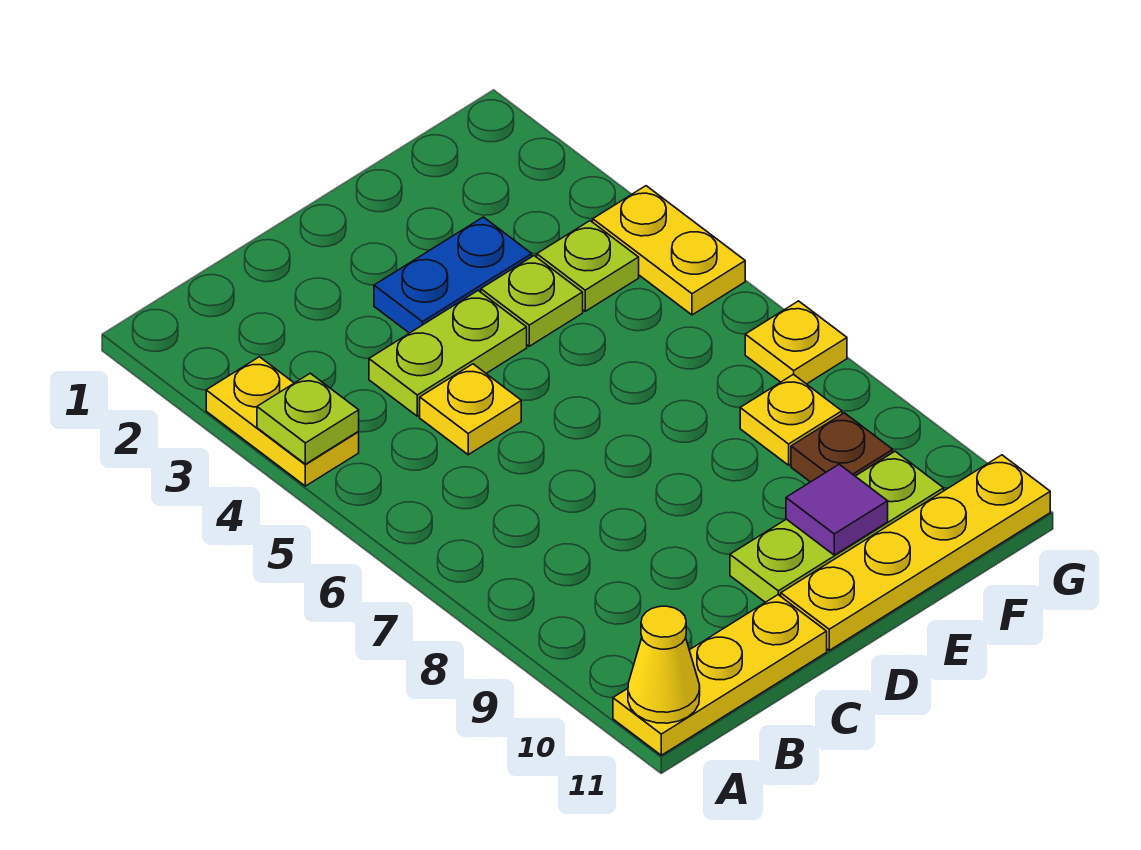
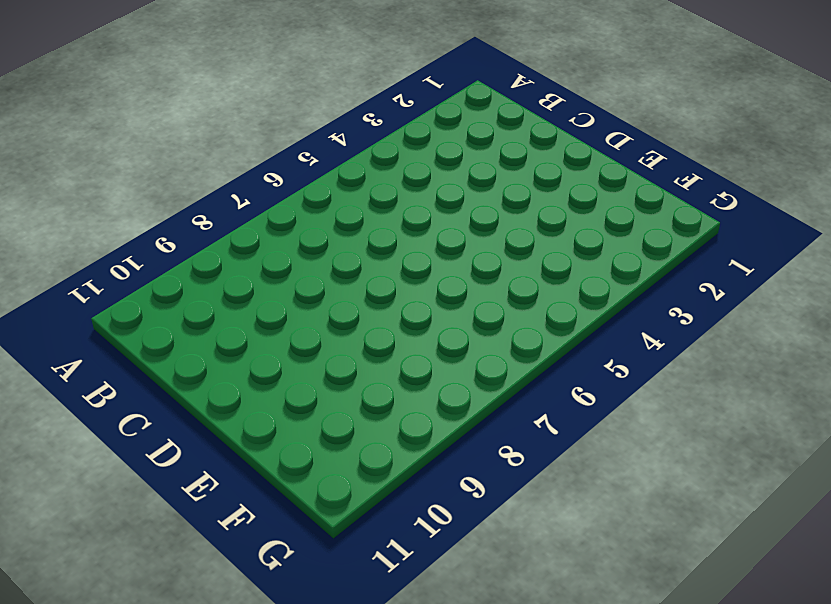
none -> yellow 1x2 plate [206,357,359,486]
none -> yellow 1x3 plate [613,595,827,755]
none -> lime 1x2 plate [369,291,527,416]

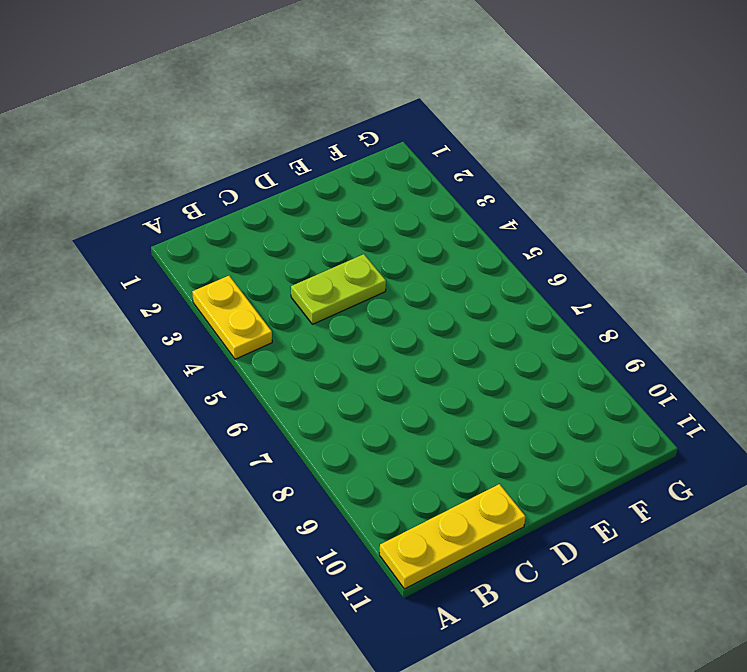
none -> yellow 1x1 plate [420,364,521,455]
none -> blue 1x2 plate [374,217,532,333]
none -> lime 1x3 plate [730,451,944,602]

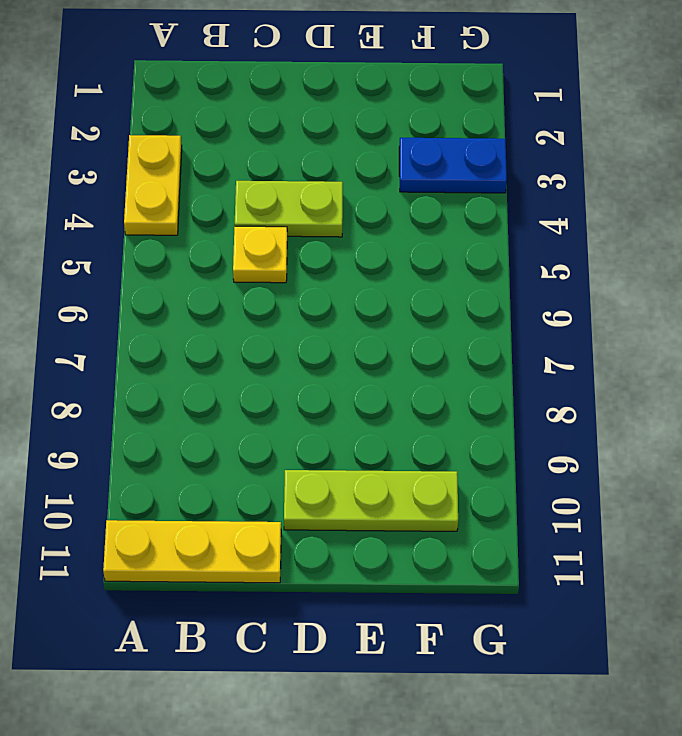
blue 1x2 plate [399,138,507,193] -> blue 1x2 plate moved to [374,217,532,333]
none -> yellow 1x4 plate [781,455,1050,650]
none -> lime 1x1 plate [481,256,583,346]
none -> lime 1x1 plate [537,221,639,311]

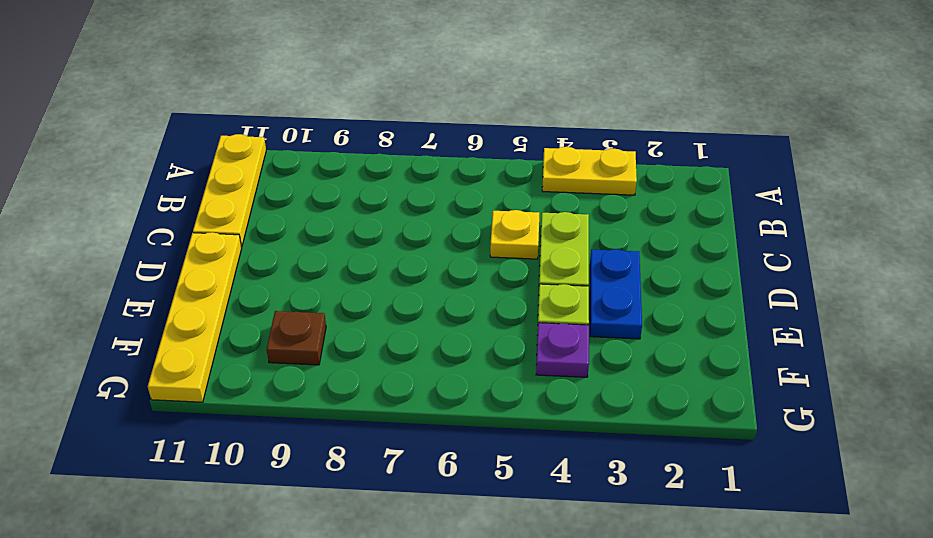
purple 1x1 plate [536,323,589,377] -> lime 1x1 plate [537,221,639,311]
none -> lime 1x3 plate [730,451,944,602]
none -> yellow 1x1 plate [740,374,842,465]
none -> yellow 1x2 plate [593,186,745,315]

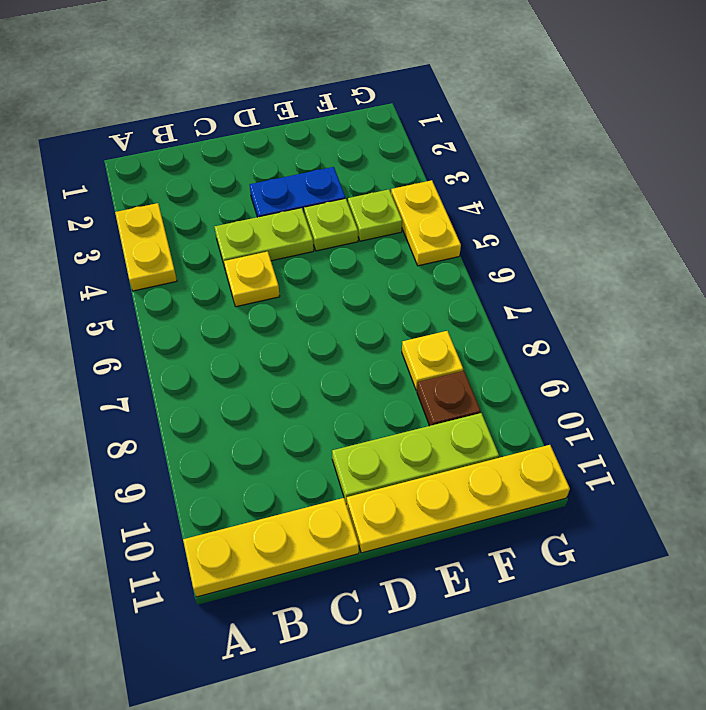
none -> yellow 1x1 plate [745,301,847,384]
none -> lime 1x1 plate [257,373,359,464]
none -> yellow 1x1 cone [628,606,700,723]

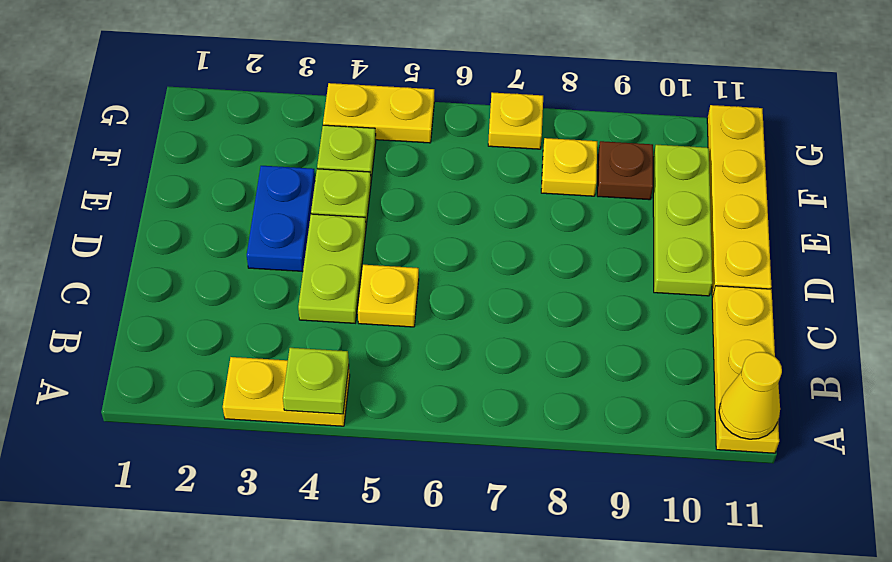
none -> purple 1x1 tile [786,464,888,555]

